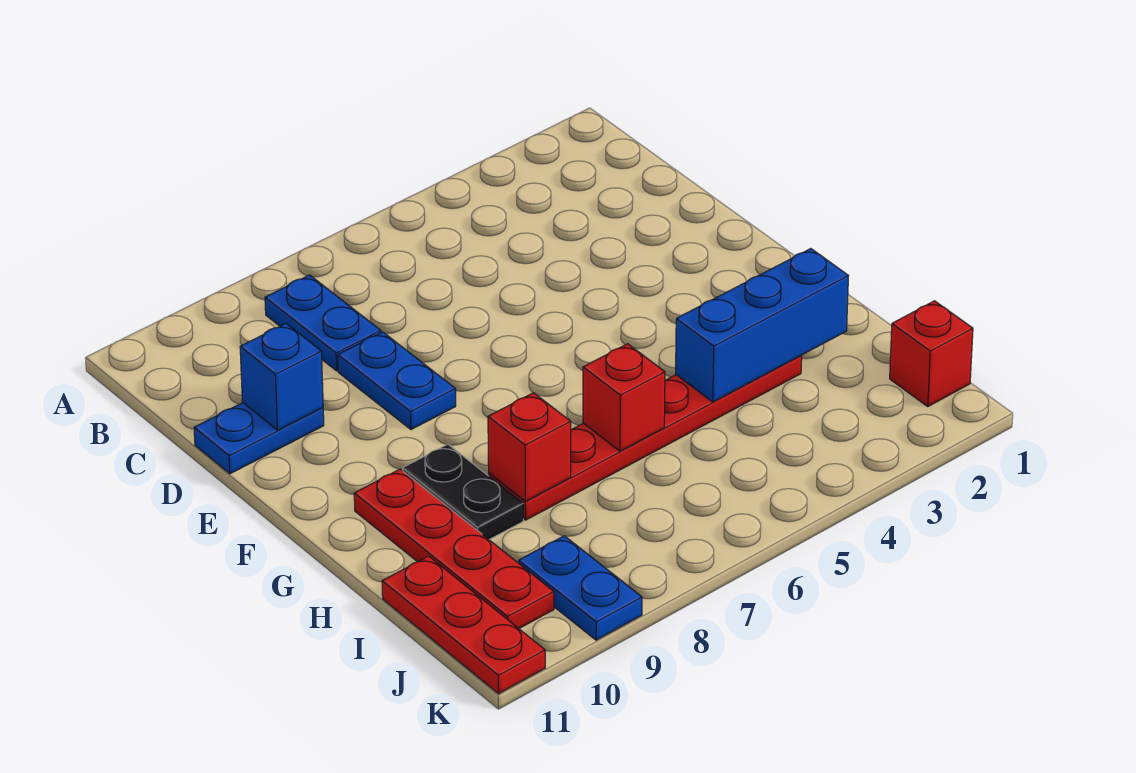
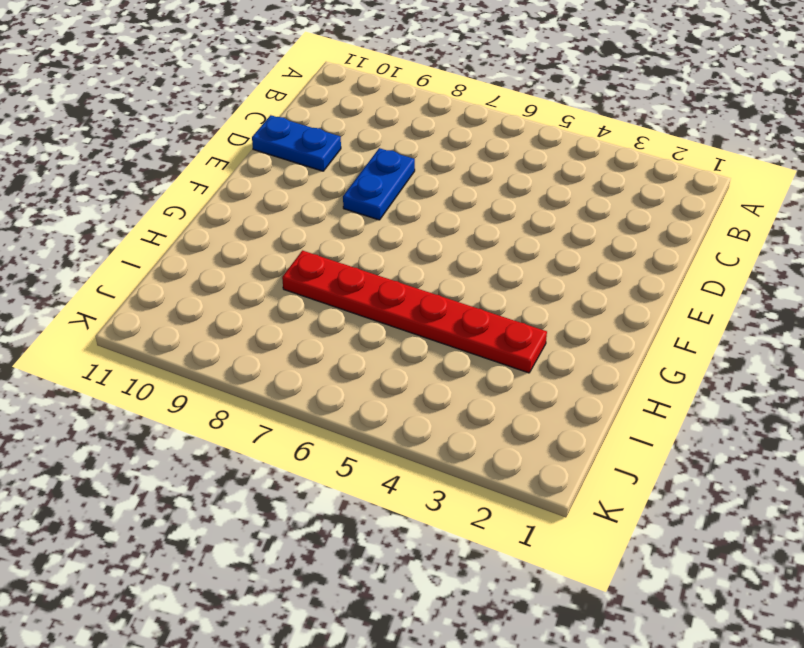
none -> blue 1x2 plate [265,275,381,371]
none -> black 1x2 plate [403,444,523,540]
none -> red 1x4 plate [354,469,554,628]

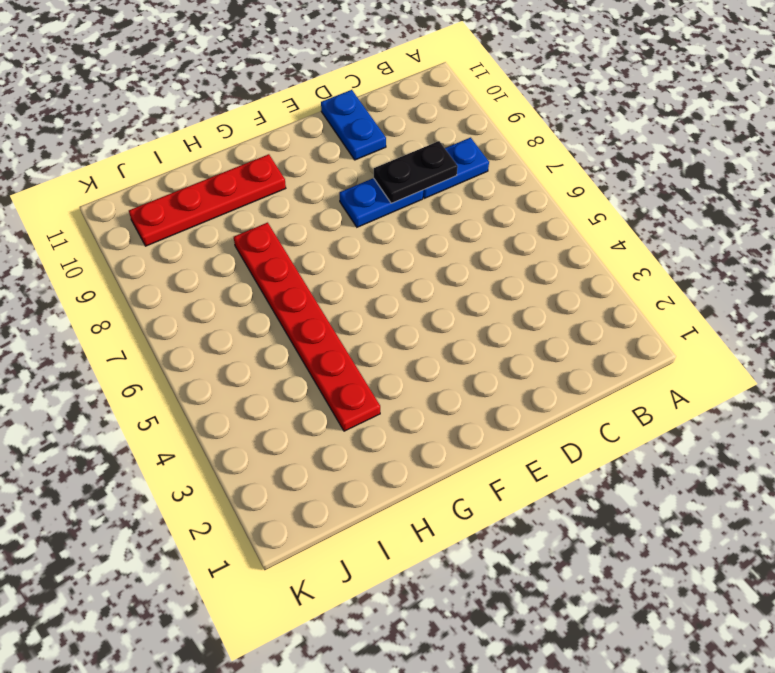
black 1x2 plate [374,141,458,203] -> black 1x2 plate moved to [403,444,523,540]
none -> red 1x3 plate [382,556,545,694]
none -> red 1x1 brick [890,301,973,406]
none -> blue 1x2 plate [519,536,642,640]

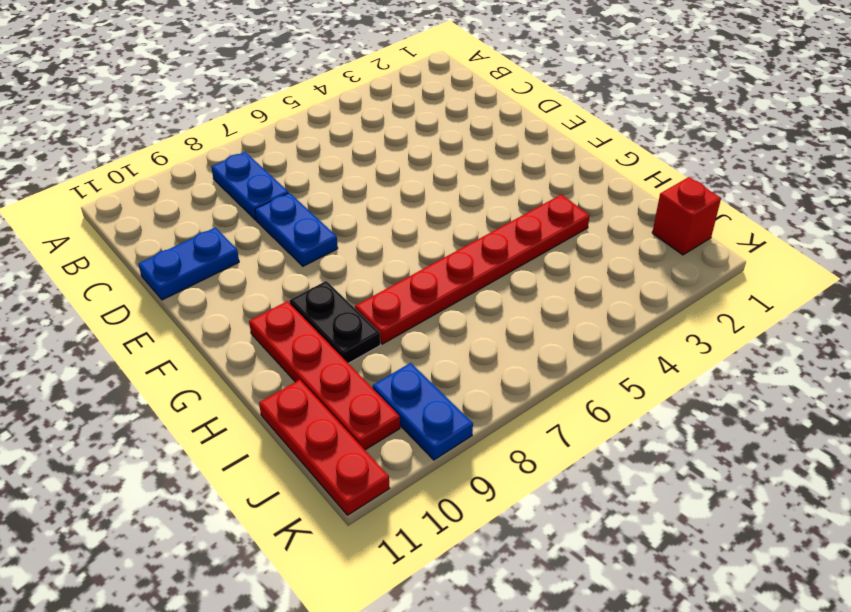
none -> blue 1x1 brick [240,324,323,430]
none -> blue 1x3 brick [676,249,848,402]
none -> red 1x1 brick [583,344,665,451]

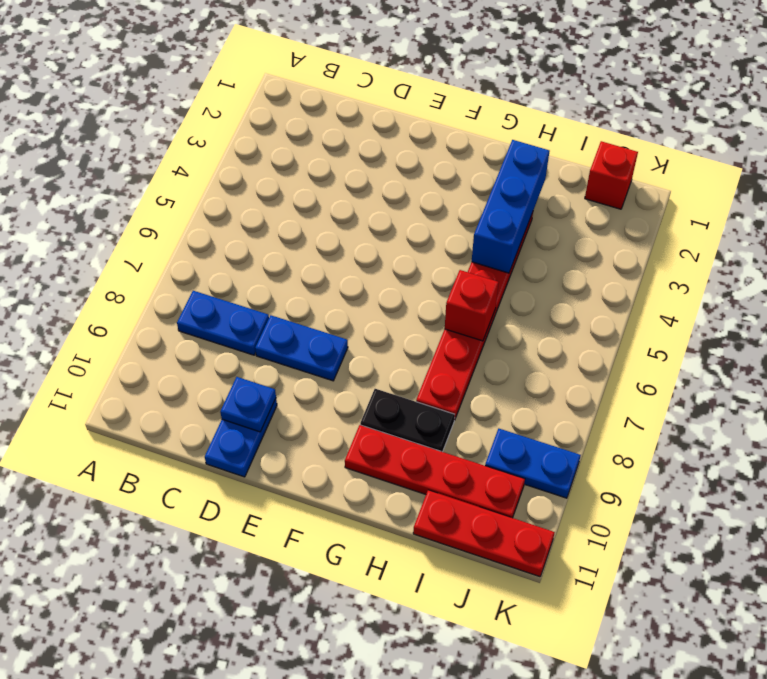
blue 1x1 plate [220,377,276,432] -> blue 1x1 brick [240,324,323,430]
none -> red 1x1 brick [488,393,571,501]

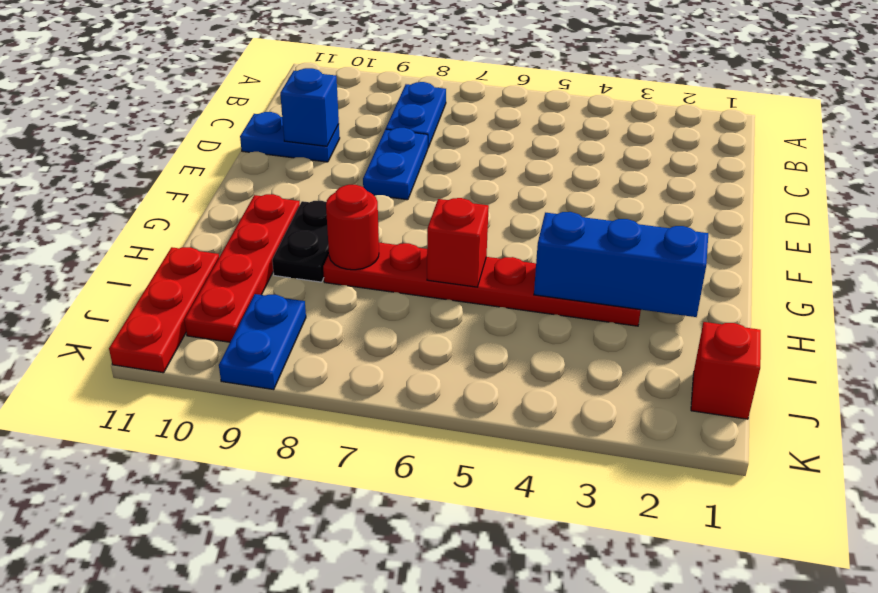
red 1x1 round brick [326,185,379,270] -> red 1x1 brick [488,393,571,501]

